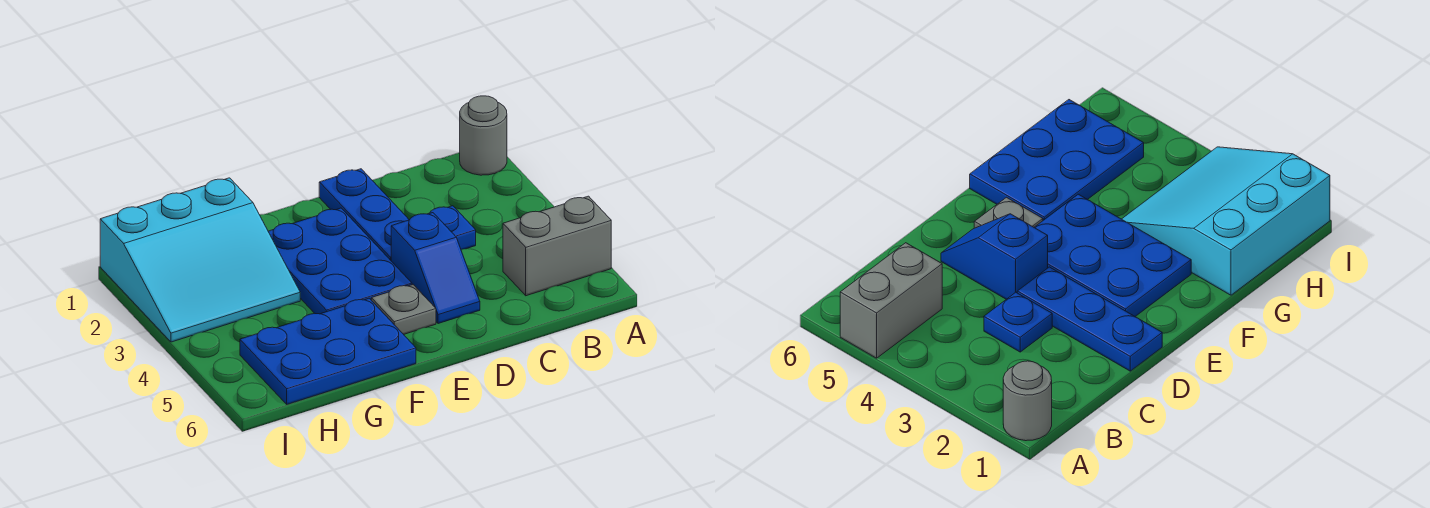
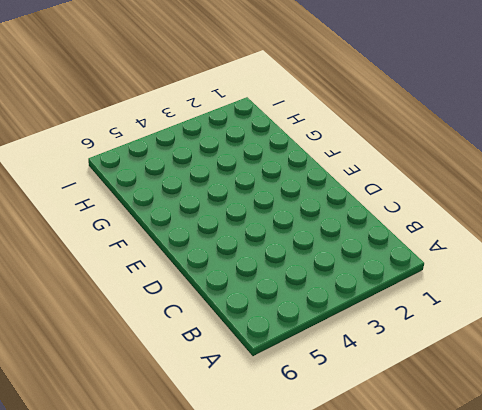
none -> grey 1x1 round brick [460,96,507,175]
none -> grey 1x2 brick [503,196,611,296]

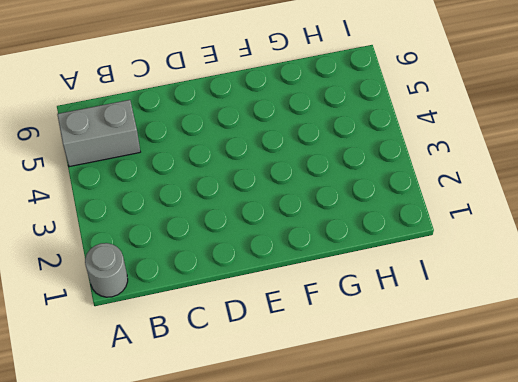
none -> blue 1x1 plate [428,206,476,250]
none -> blue 1x3 plate [319,169,409,260]

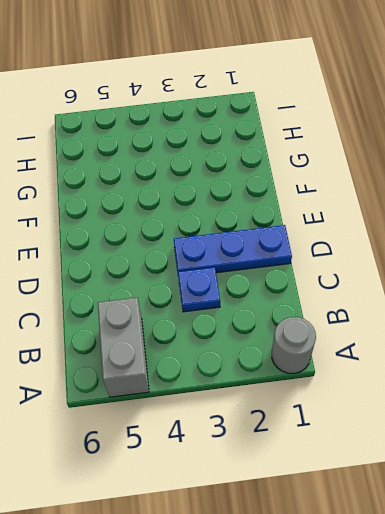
none -> blue 1x2 slope [391,213,480,324]
none -> blue 2x3 plate [268,208,412,314]

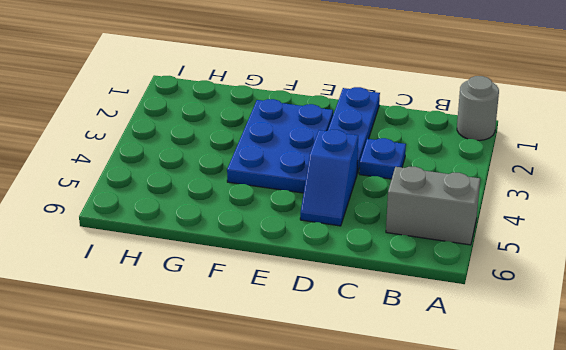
none -> grey 1x1 plate [371,285,436,334]
none -> blue 2x3 plate [240,298,416,404]

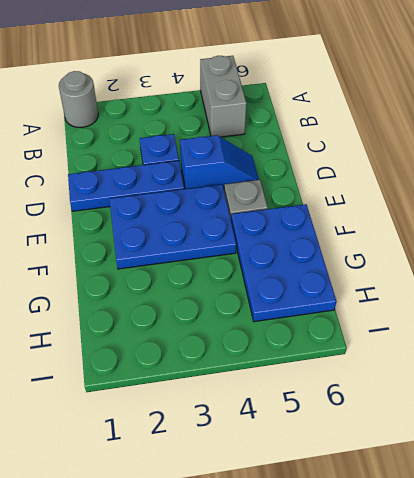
none -> cyan 3x3 slope [100,178,300,342]

